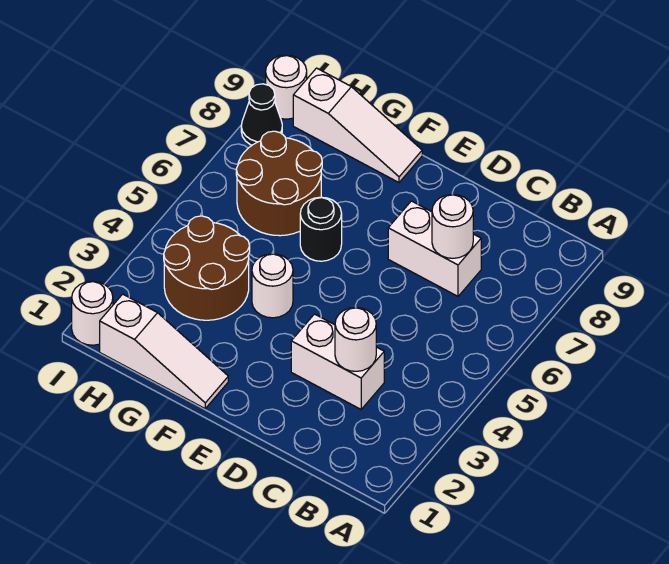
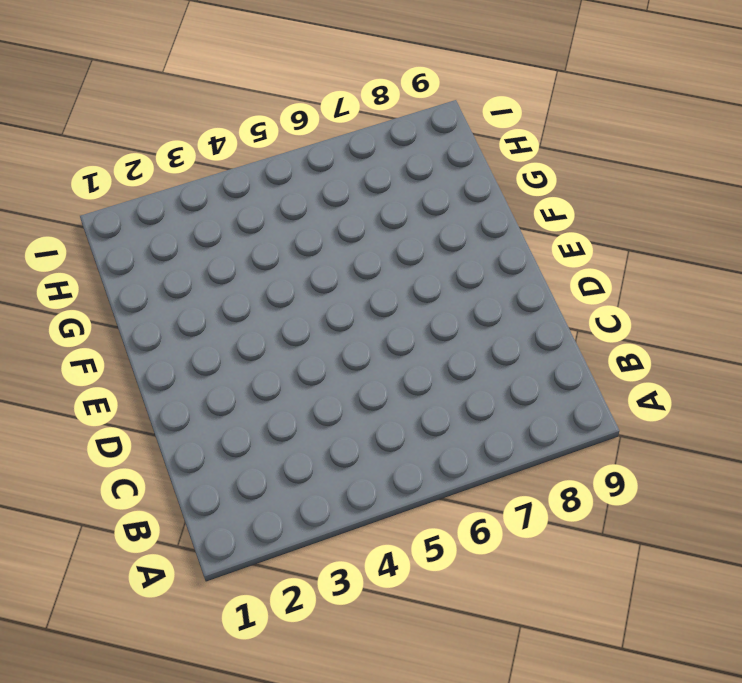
none -> white 1x2 brick [291,314,384,409]
none -> white 1x2 brick [388,201,481,296]
none -> white 1x3 slope [100,294,228,409]

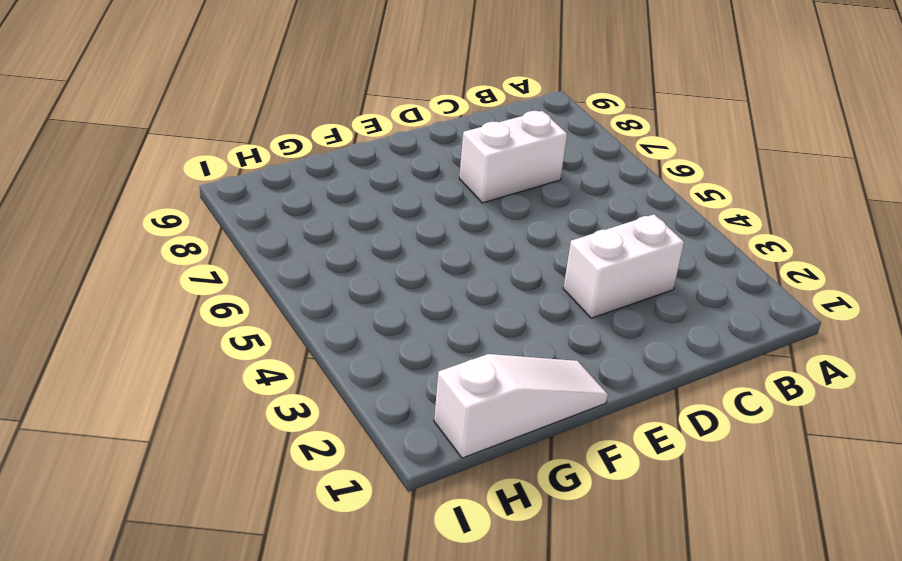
none -> white 1x1 round brick [252,254,293,318]
none -> black 1x1 round brick [300,197,342,261]
none -> white 1x3 slope [293,68,422,183]

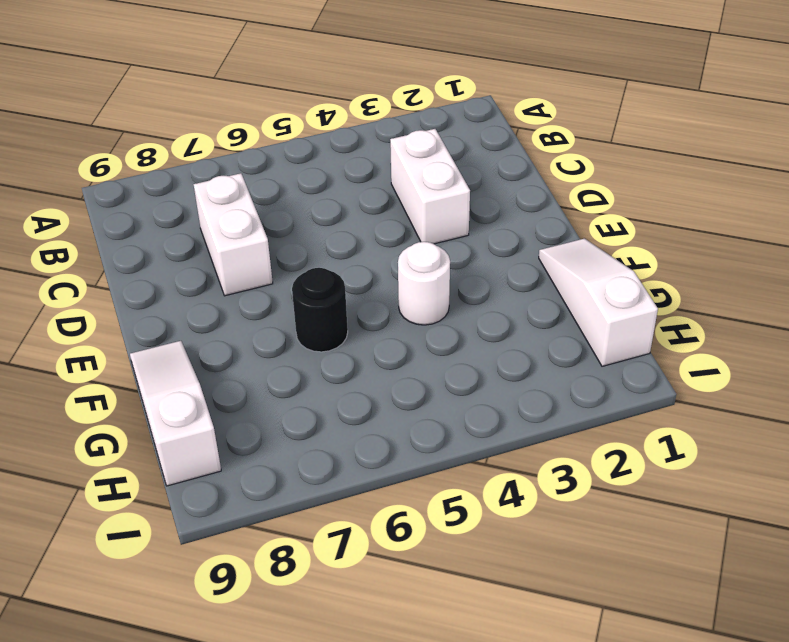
none -> brown 2x2 round brick [164,216,250,320]
none -> brown 2x2 round brick [236,131,322,236]
none -> white 1x1 round brick [72,281,113,345]

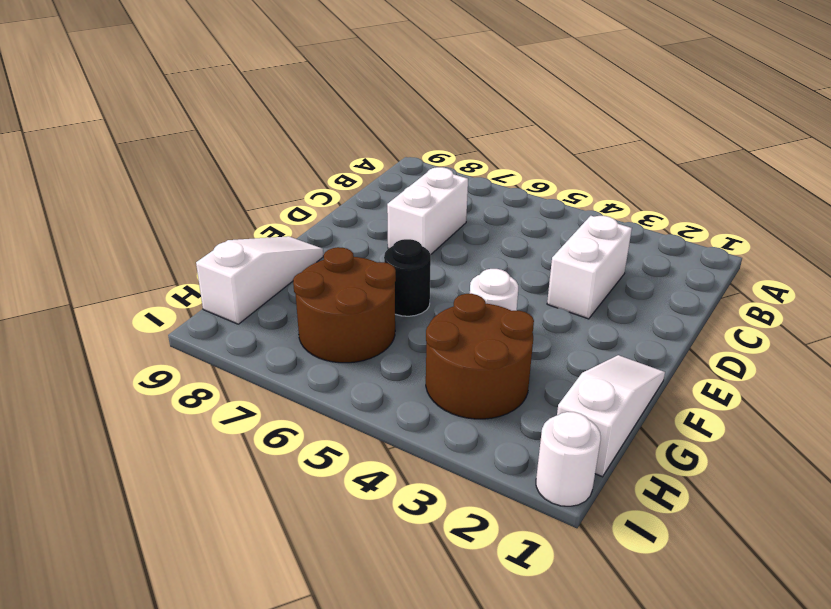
none -> black 1x1 cone [241,84,282,145]
none -> white 1x1 round brick [266,55,307,119]
none -> white 1x1 round brick [335,307,376,371]

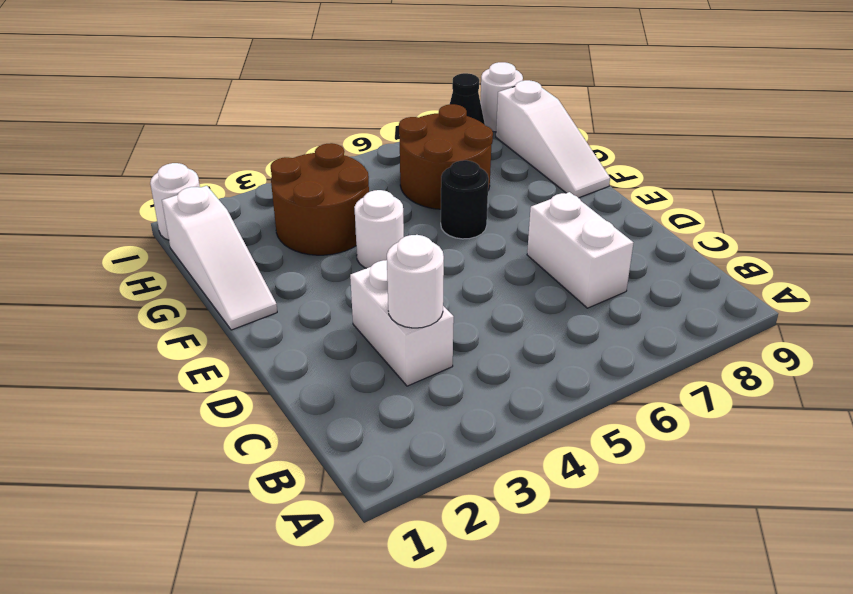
none -> white 1x1 round brick [432,194,473,258]

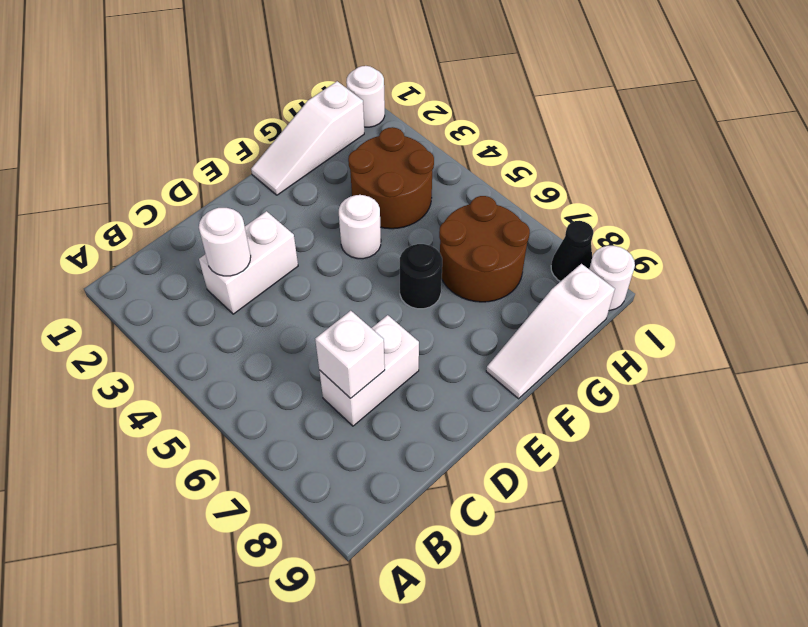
white 1x1 brick [315,311,385,398] -> white 1x1 round brick [432,194,473,258]

